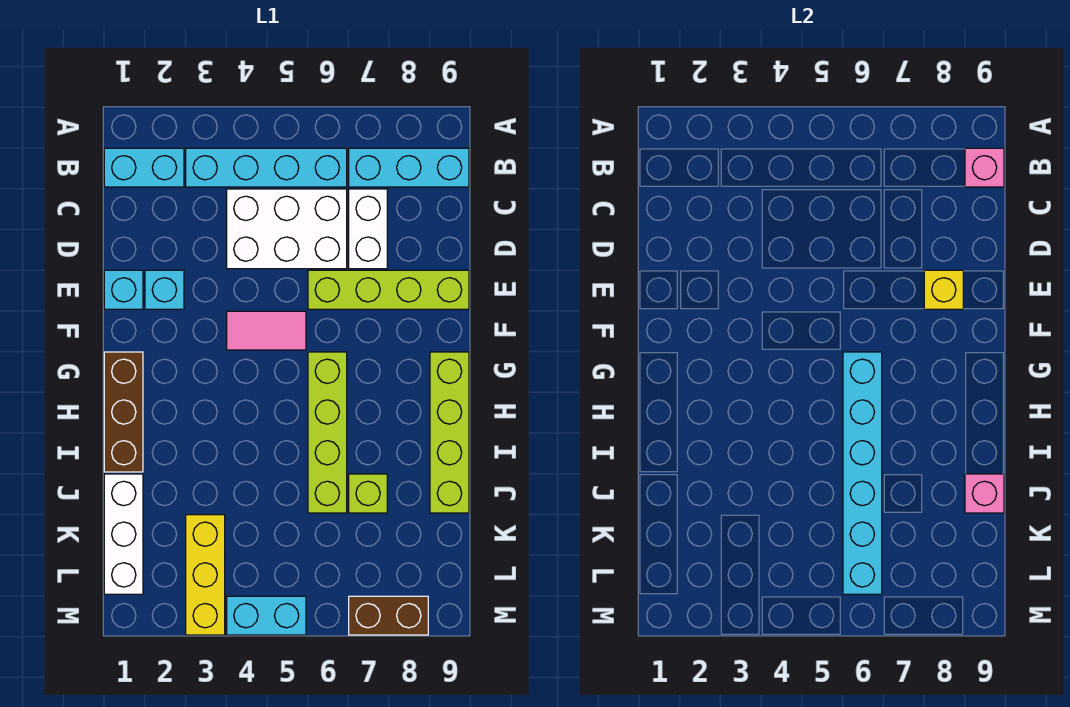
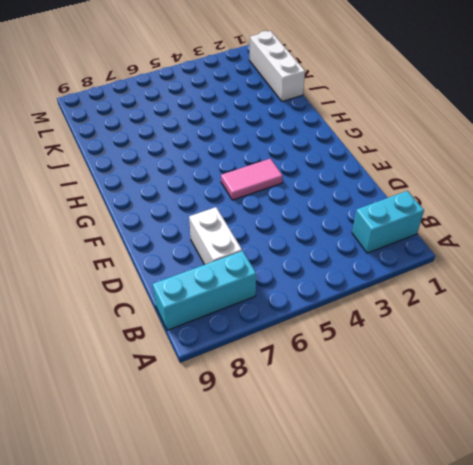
none -> cyan 1x4 brick [186,148,347,187]
none -> white 2x3 brick [227,189,347,269]
none -> cyan 1x1 brick [104,270,143,309]

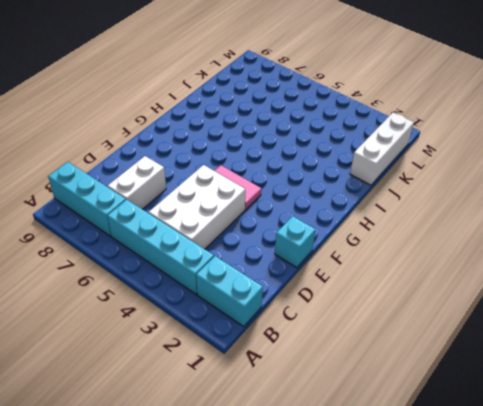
white 2x3 brick [149,165,245,249] -> white 2x3 brick turned to [227,189,347,269]
none -> cyan 1x1 brick [145,270,184,309]
none -> lime 1x4 brick [308,270,469,309]
none -> brown 1x3 brick [104,352,143,472]

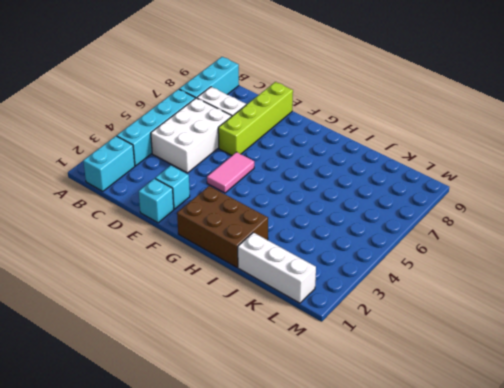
brown 2x3 brick [177,186,268,267] -> brown 1x3 brick [104,352,143,472]
none -> lime 1x4 brick [308,352,347,513]
none -> lime 1x4 brick [430,352,469,513]
none -> lime 1x1 brick [349,474,387,513]

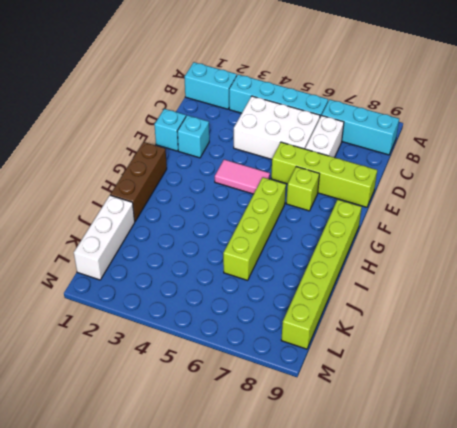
lime 1x1 brick [286,167,319,211] -> lime 1x1 brick moved to [349,474,387,513]
lime 1x6 brick [281,200,362,349] -> lime 1x4 brick [430,352,469,513]
none -> yellow 1x3 brick [186,515,225,635]
none -> cyan 1x2 brick [227,596,306,635]
none -> brown 1x2 brick [349,596,428,635]

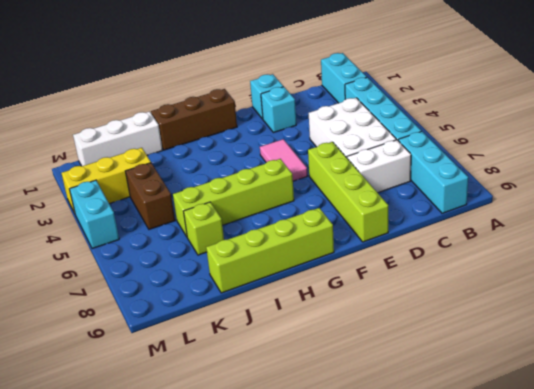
brown 1x2 brick [126,163,175,229] -> brown 1x2 brick moved to [349,596,428,635]
none -> pink 1x1 brick [965,148,1004,187]
none -> yellow 1x1 brick [924,270,963,309]
none -> cyan 1x6 brick [843,352,882,594]

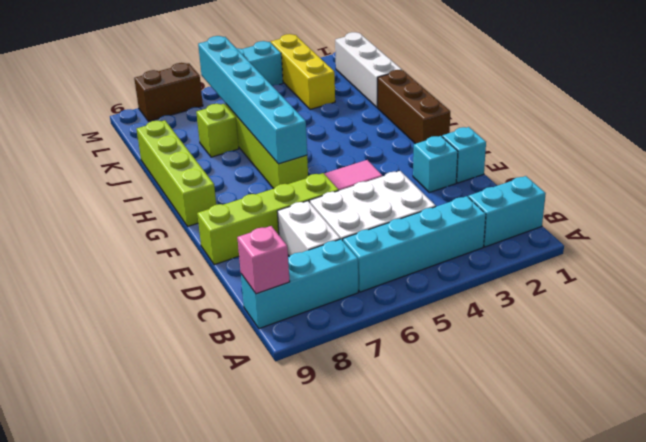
none -> yellow 1x1 brick [924,270,963,309]
none -> pink 1x1 brick [965,474,1004,513]

